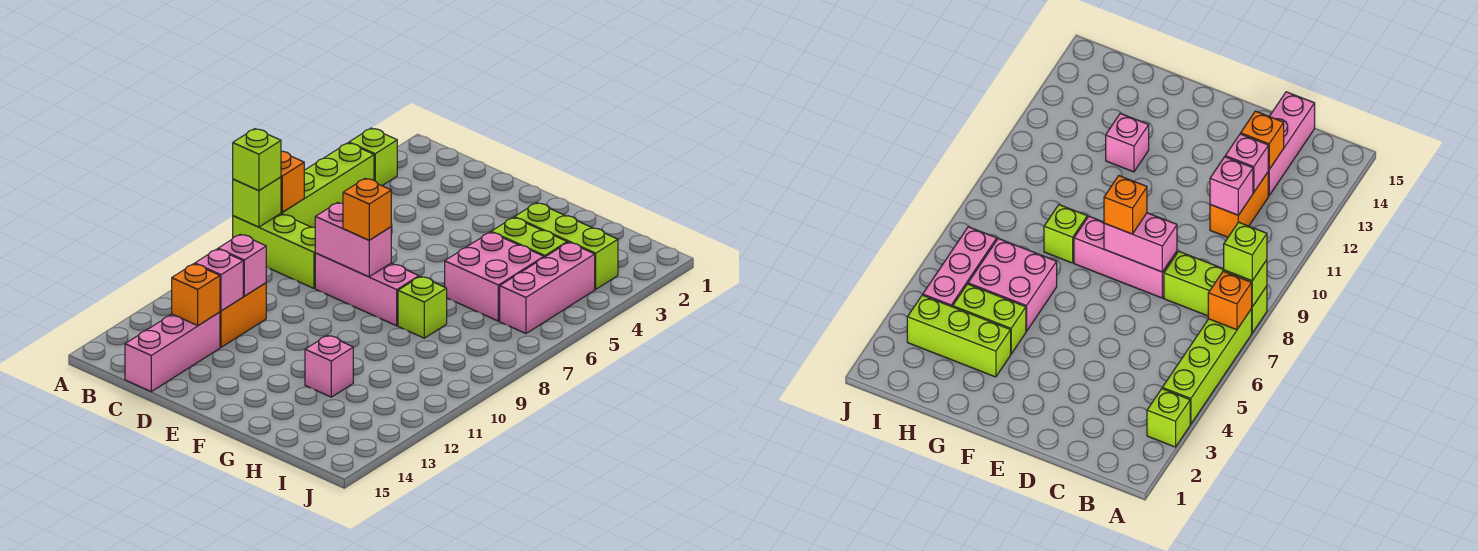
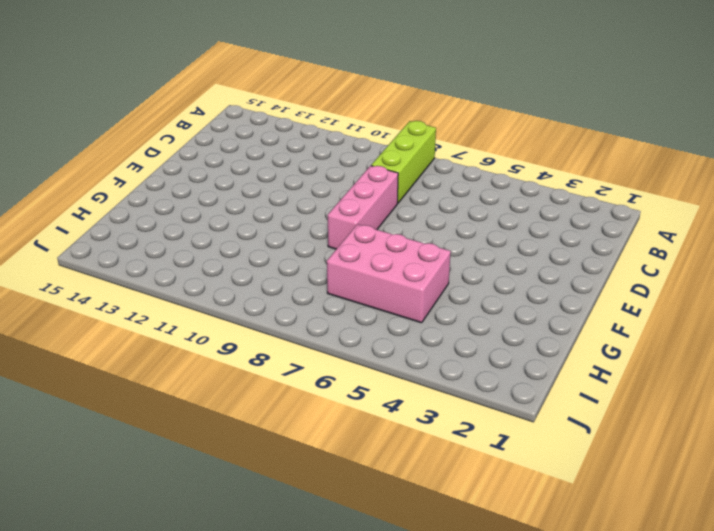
pink 2x3 brick [327,224,451,323] -> pink 2x2 brick [445,232,544,321]
none -> lime 1x1 brick [349,128,397,186]
none -> lime 1x4 brick [281,143,374,227]
none -> orange 1x2 brick [220,283,266,347]

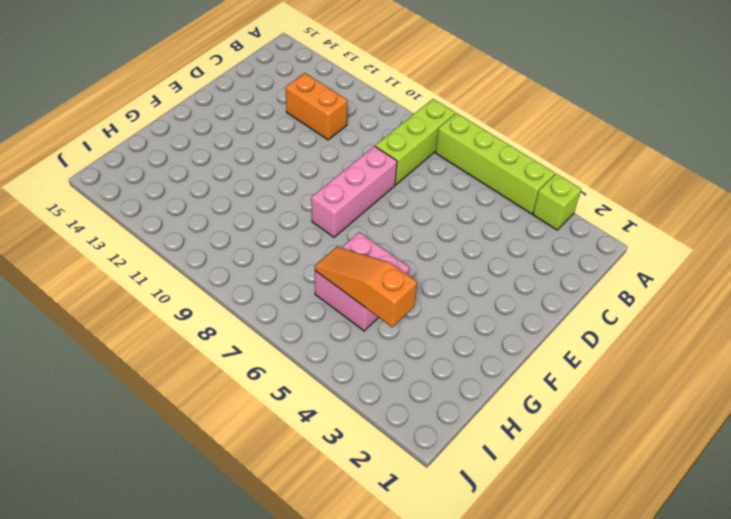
orange 1x3 slope [315,247,417,327] -> none
none -> pink 1x3 brick [125,312,220,391]
none -> lime 1x3 brick [514,203,618,289]
none -> lime 1x2 brick [491,217,567,257]

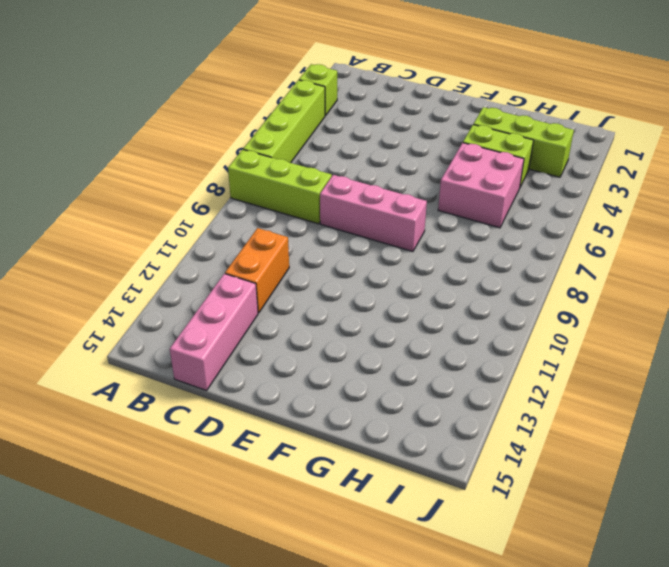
none -> lime 1x1 brick [398,276,447,338]
none -> pink 1x1 brick [305,335,353,397]
none -> pink 1x3 brick [500,242,595,334]

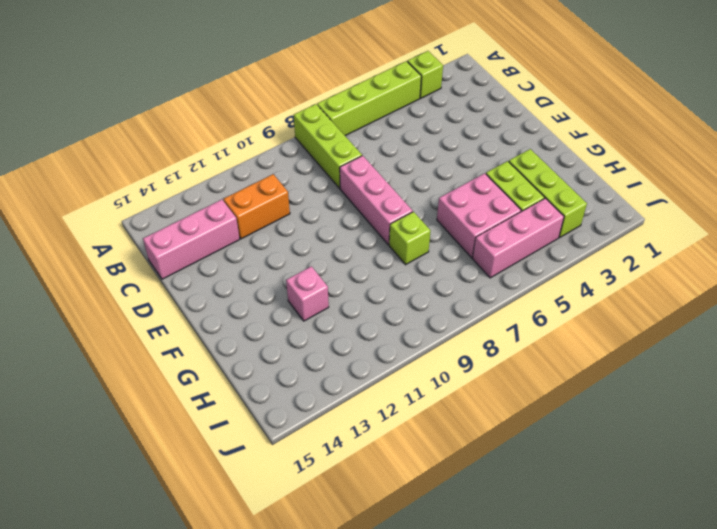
none -> orange 1x1 brick [281,151,304,212]
none -> lime 1x1 brick [233,177,281,227]
none -> pink 1x1 brick [218,234,266,296]

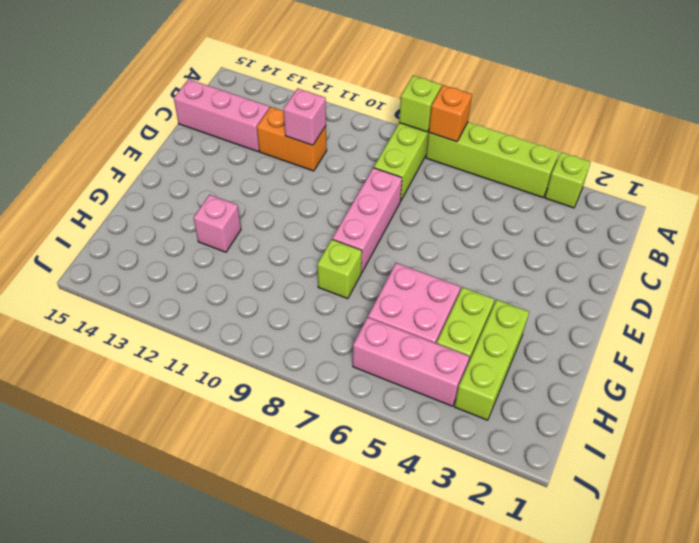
none -> pink 1x1 brick [195,249,243,311]
none -> orange 1x1 brick [172,264,220,325]
none -> pink 1x2 brick [315,203,391,277]

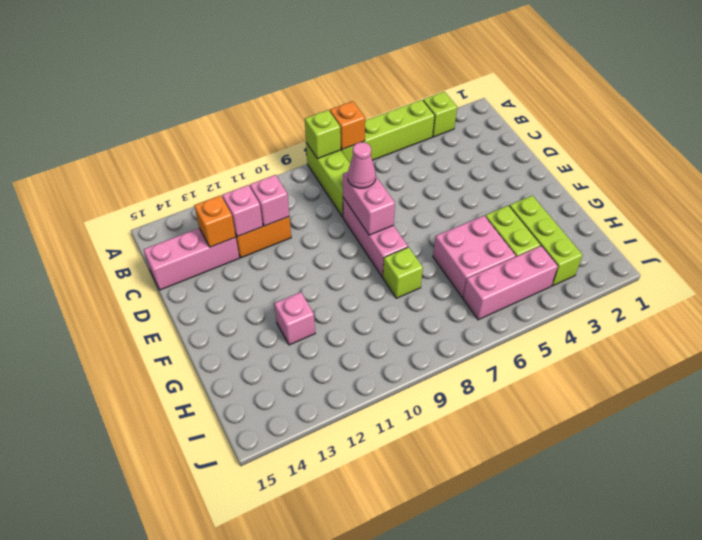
pink 1x1 cone [348,142,376,188] -> none
none -> lime 1x1 brick [233,129,281,191]
none -> orange 1x1 brick [343,178,391,240]

